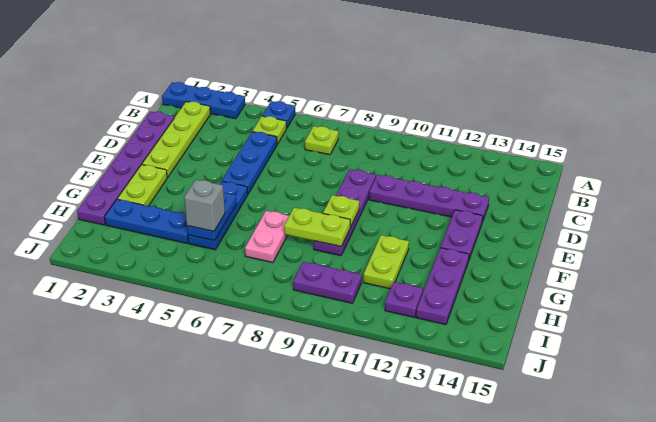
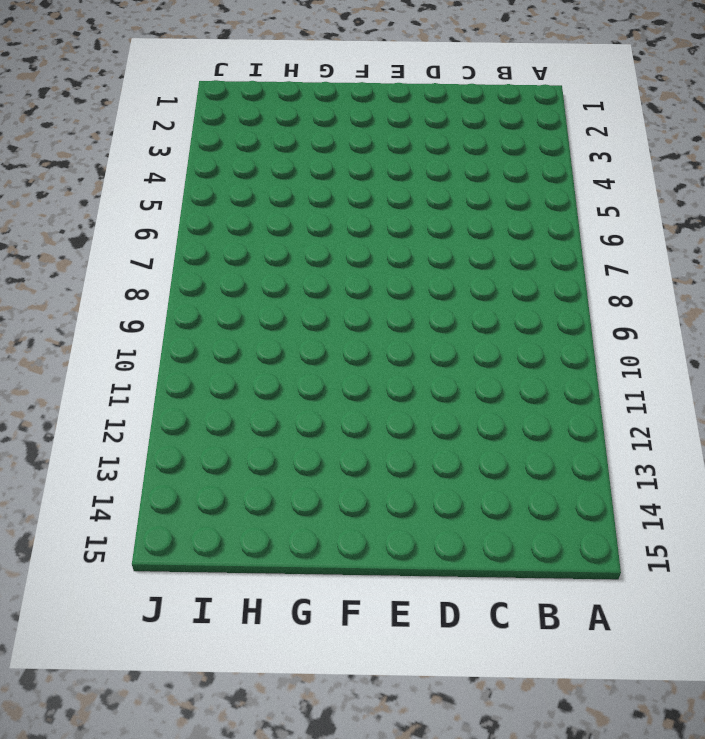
none -> blue 1x3 plate [162,82,245,119]
none -> blue 1x1 plate [262,101,295,129]
none -> lime 1x4 plate [142,102,210,178]

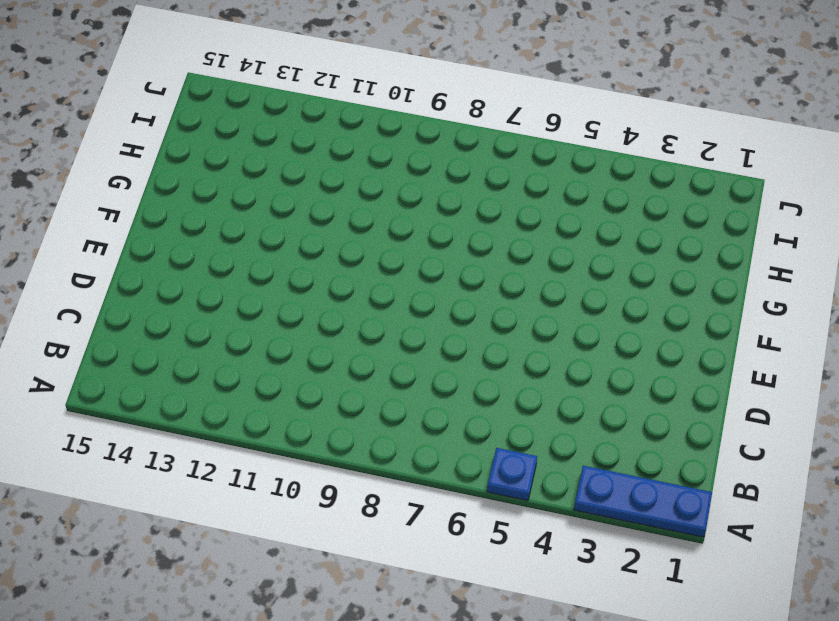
none -> lime 1x4 plate [142,102,210,178]
none -> lime 1x1 plate [253,116,286,144]
none -> lime 1x1 plate [305,126,338,155]

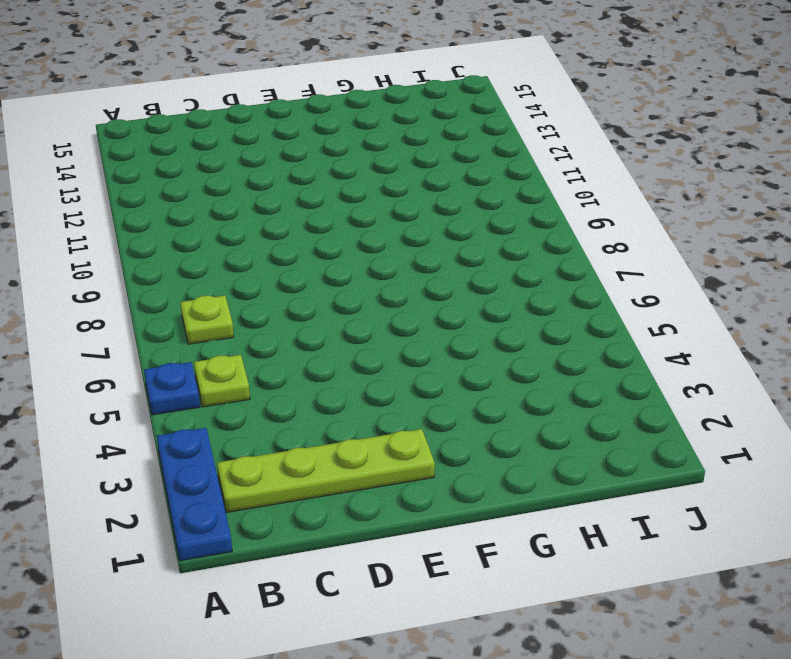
none -> purple 1x6 plate [77,112,174,225]
none -> blue 1x3 plate [222,132,277,194]
none -> purple 1x4 plate [314,169,376,256]

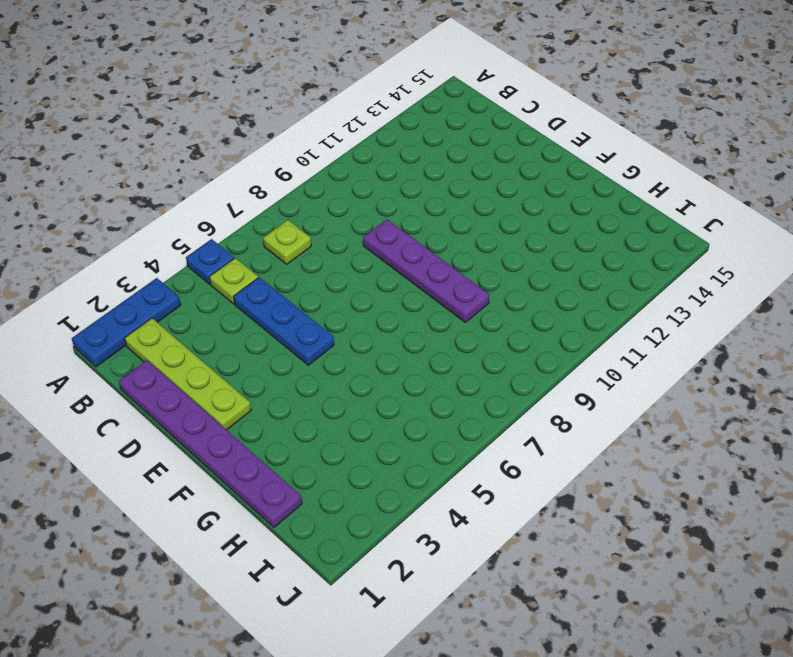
none -> purple 1x4 plate [369,175,489,222]
none -> purple 1x2 plate [441,210,483,261]
none -> lime 1x2 plate [117,165,167,206]

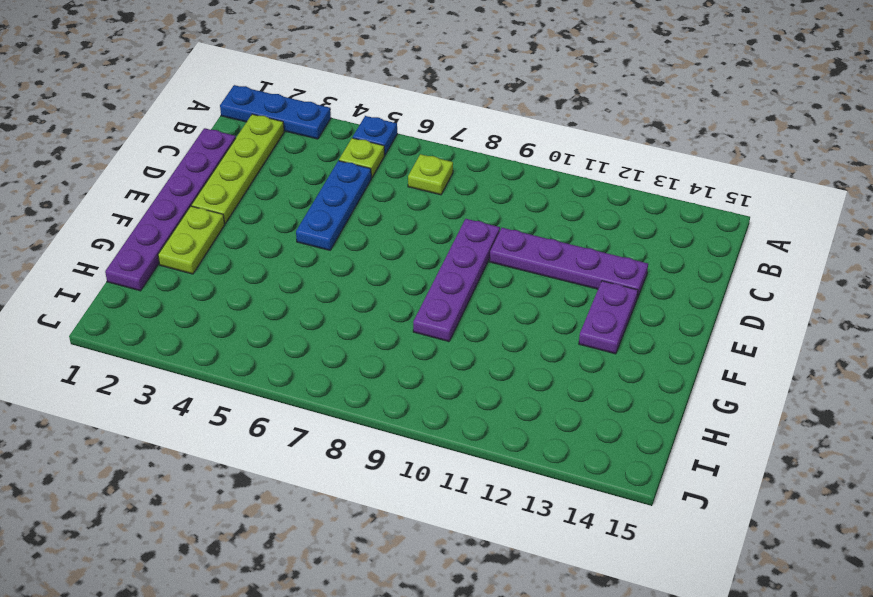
none -> blue 1x3 plate [188,181,248,250]
none -> pink 1x2 plate [245,211,289,263]
none -> lime 1x2 plate [363,235,409,289]

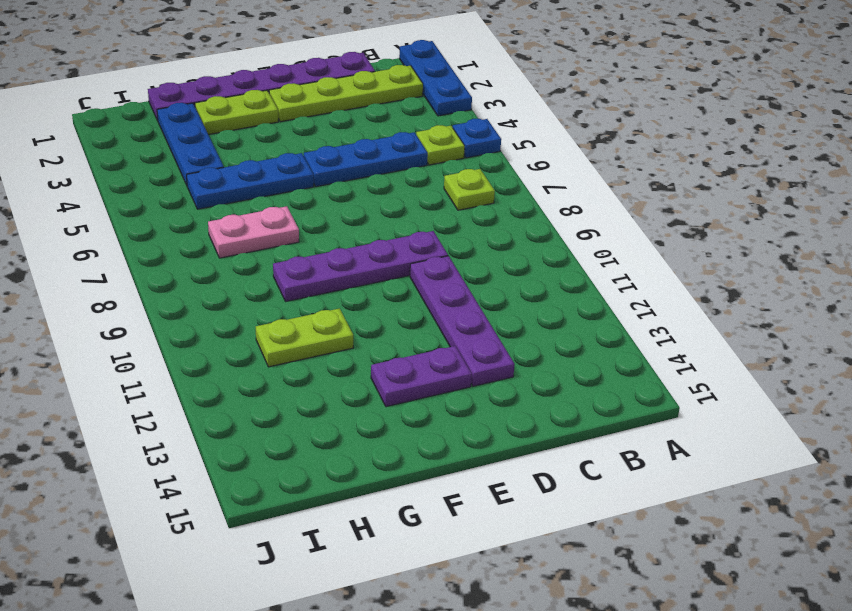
none -> purple 1x3 plate [416,248,469,325]
none -> purple 1x2 plate [293,262,362,303]
none -> purple 1x1 plate [385,282,423,317]

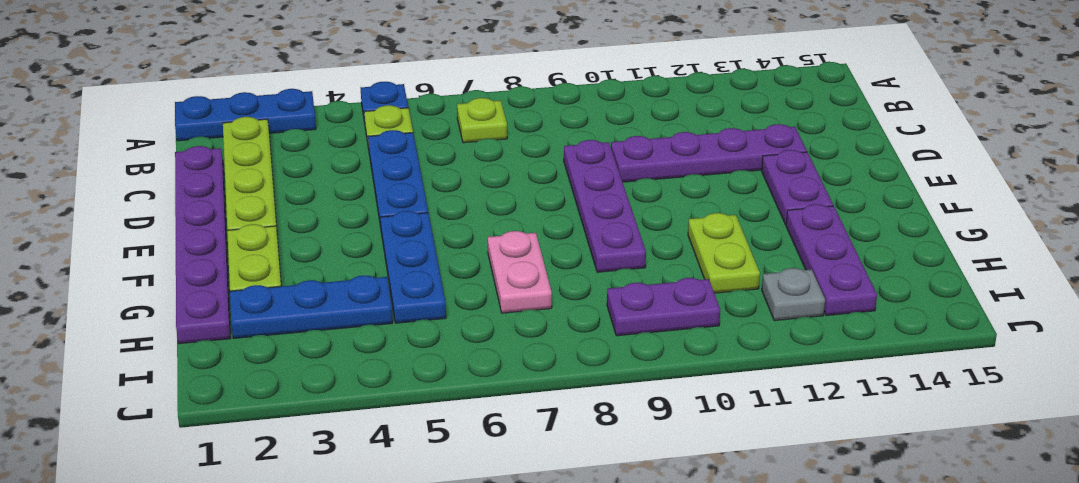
grey 1x1 plate [762,268,825,321] -> purple 1x1 plate [385,282,423,317]
none -> lime 1x1 plate [323,195,359,227]
none -> blue 1x2 plate [187,193,237,241]
none -> lime 1x2 plate [284,208,350,246]

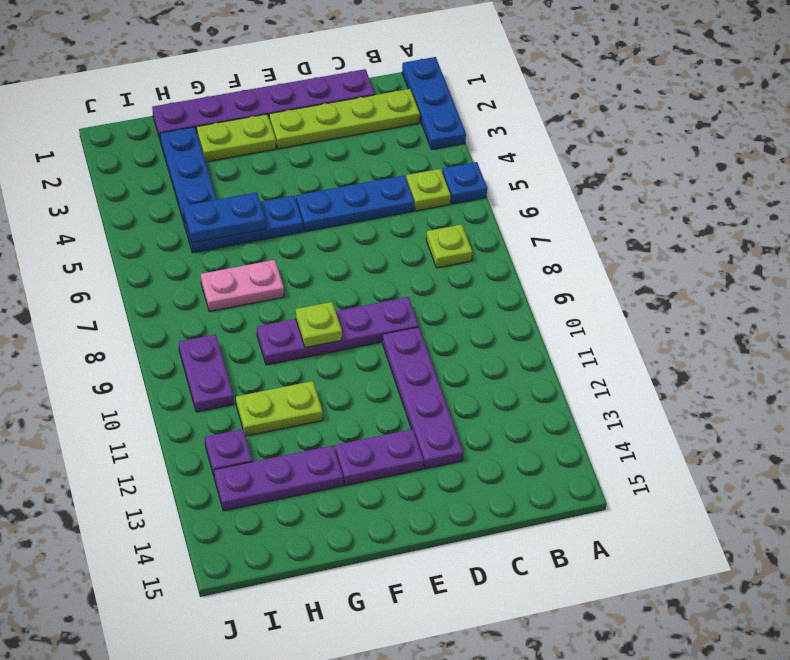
none -> lime 1x2 plate [284,208,350,246]
none -> grey 1x1 brick [184,180,225,231]

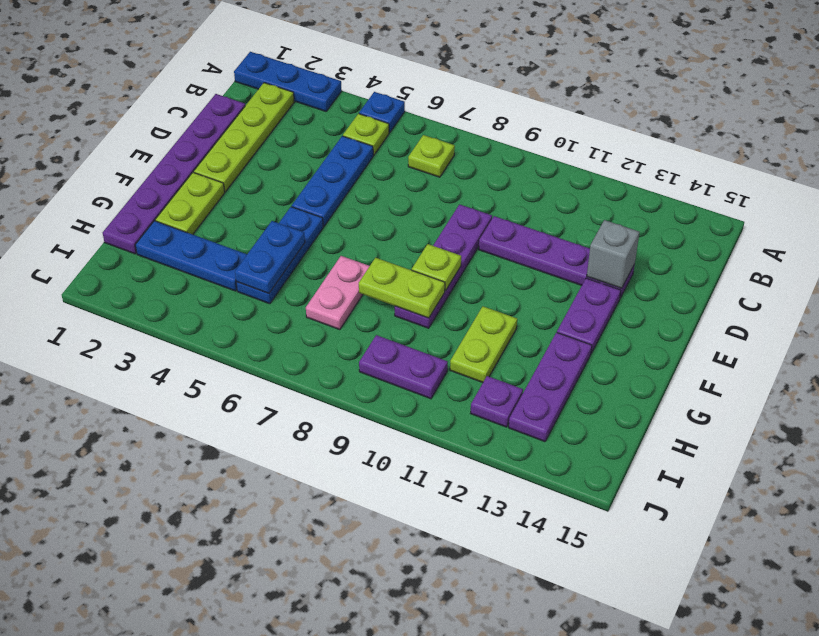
grey 1x1 brick [587,220,640,288] -> grey 1x1 brick moved to [184,180,225,231]

